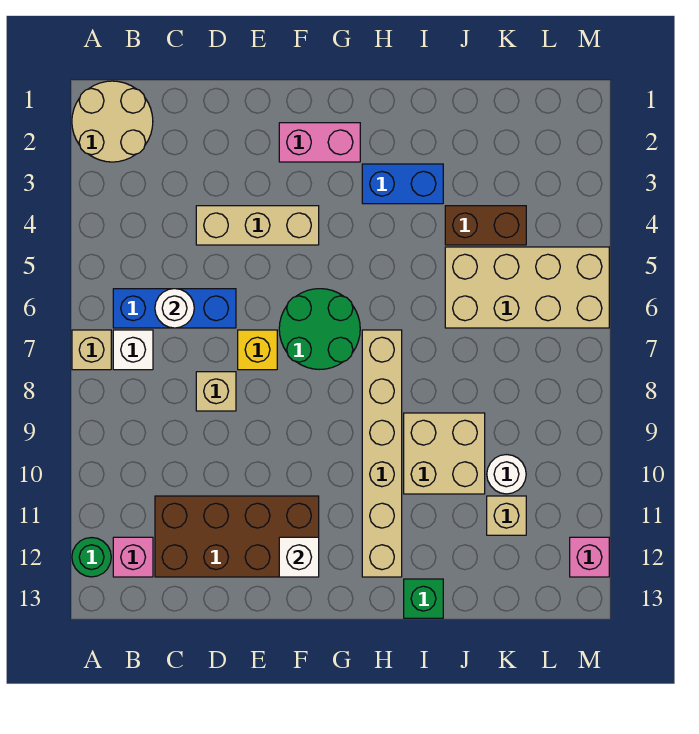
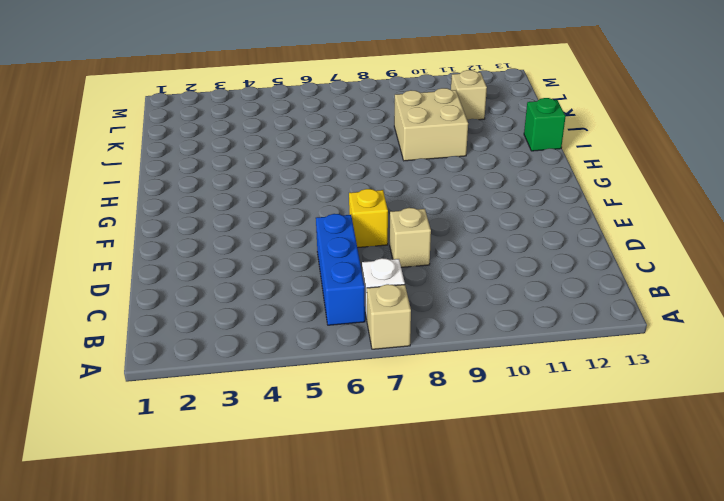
none -> tan 2x2 round brick [72,81,153,162]
none -> green 1x1 round brick [72,538,111,577]
none -> pink 1x1 brick [113,537,153,577]

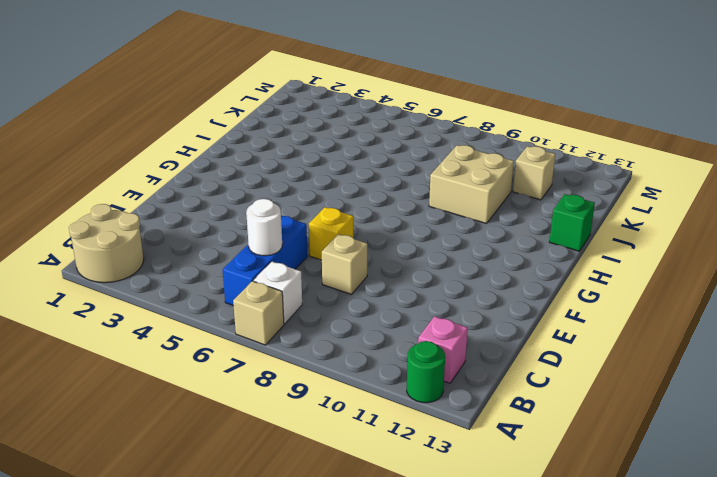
none -> brown 2x4 brick [155,496,319,577]
none -> tan 1x3 brick [196,206,319,245]
none -> pink 1x2 brick [279,123,360,162]

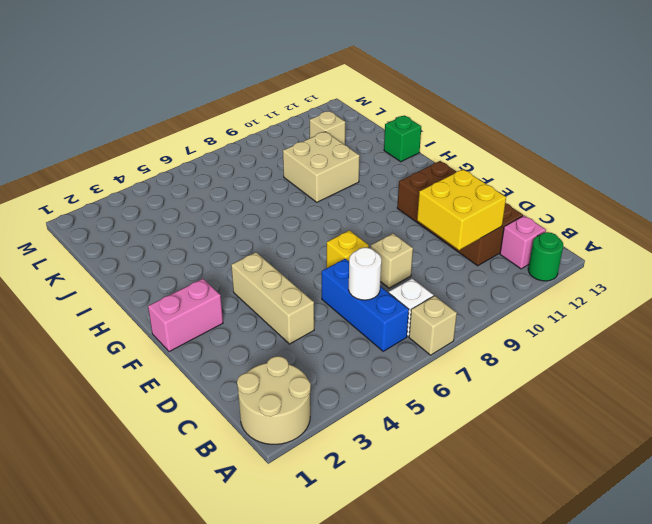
yellow 2x2 brick [417,169,506,250] -> none
pink 1x2 brick [148,279,223,352] -> pink 1x2 brick turned to [279,123,360,162]
none -> green 2x2 round brick [279,289,360,369]
none -> blue 1x2 brick [362,164,443,204]
none -> tan 1x6 brick [362,330,402,577]

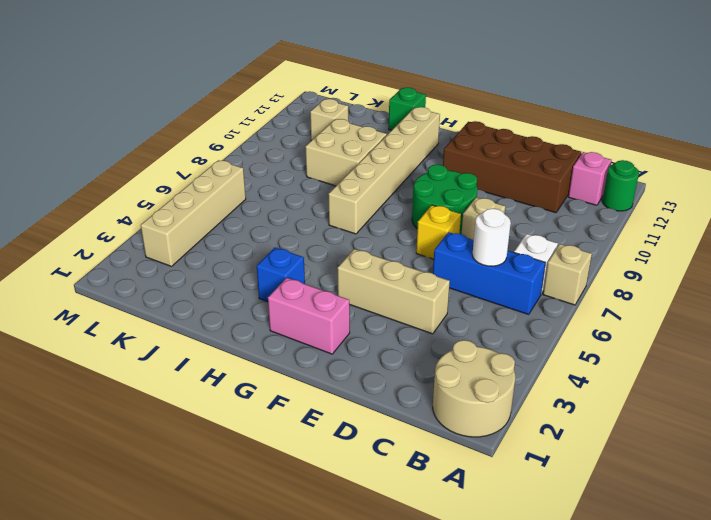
green 2x2 round brick [412,165,477,234] -> green 2x2 round brick moved to [279,289,360,369]
blue 1x1 brick [257,248,305,302] -> blue 1x2 brick [362,164,443,204]
tan 1x4 brick [141,160,246,266] -> tan 2x4 brick [445,247,609,328]
none -> brown 1x2 brick [445,206,526,245]
none -> white 1x1 round brick [487,455,526,494]
none -> pink 1x1 brick [570,537,609,577]

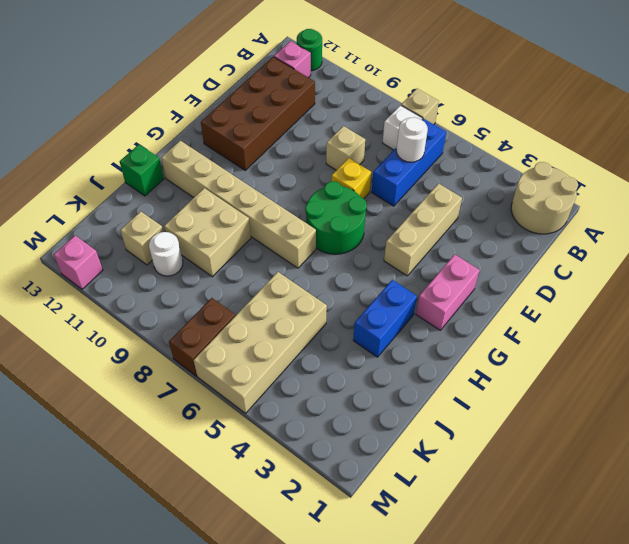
brown 1x2 brick [169,298,235,376] -> brown 1x2 brick moved to [445,206,526,245]
none -> white 1x1 brick [279,537,319,577]

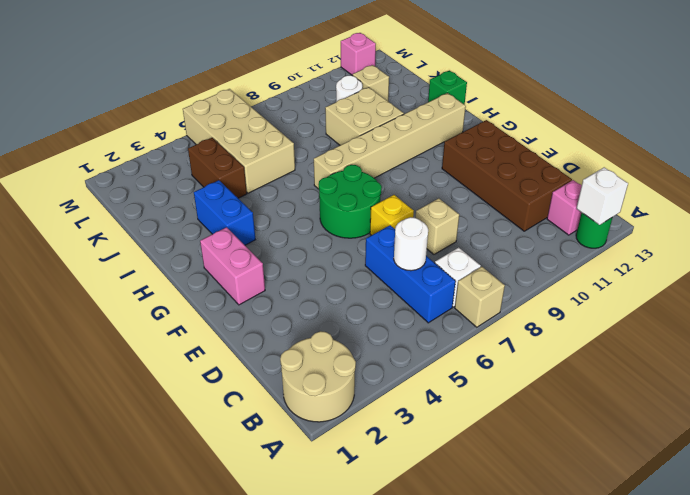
white 1x1 brick [576,167,628,225] -> white 1x1 brick moved to [279,537,319,577]
none -> tan 1x3 brick [196,206,319,245]

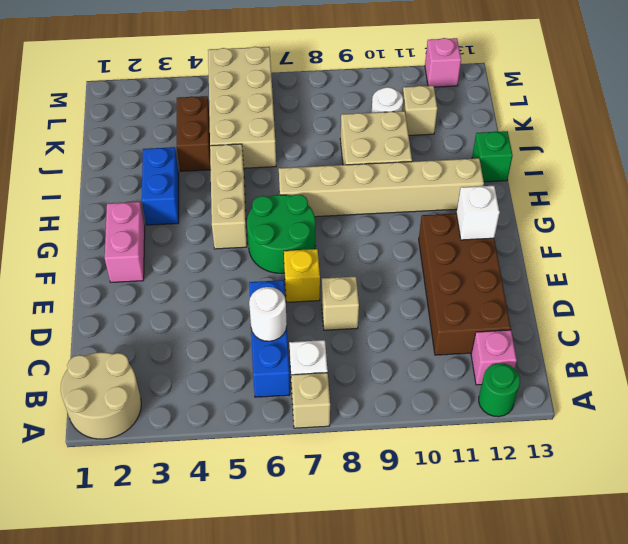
tan 1x3 brick [210,144,247,249] -> tan 1x3 brick moved to [196,206,319,245]

